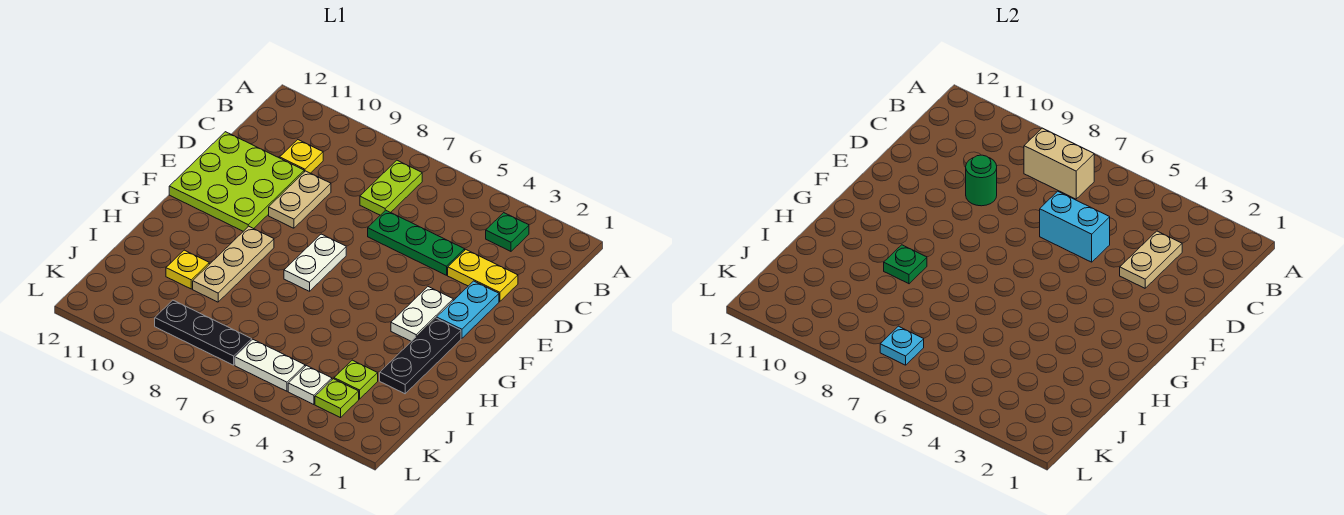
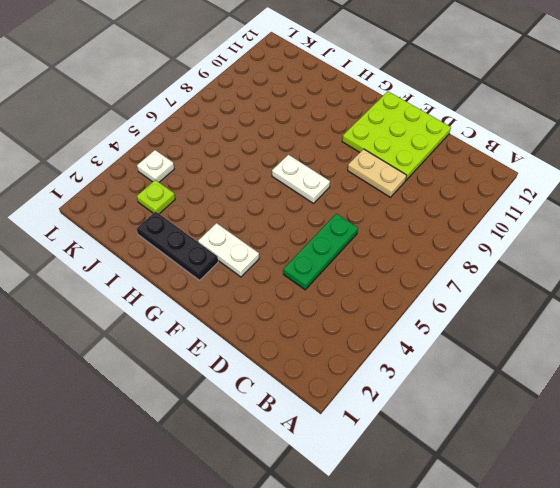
none -> green 1x1 plate [486,213,529,251]
none -> lime 1x2 plate [360,160,422,215]
none -> yellow 1x1 plate [280,140,323,173]

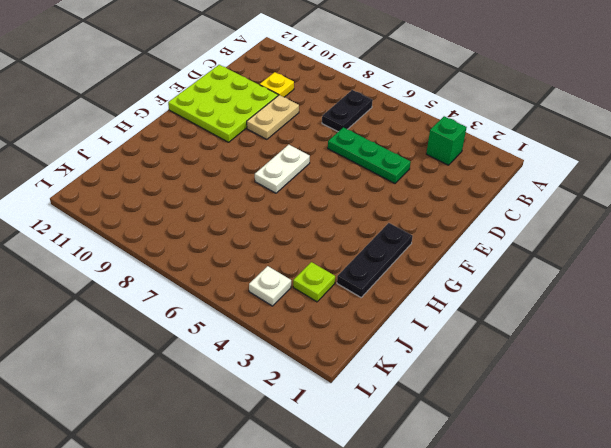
green 1x1 brick [426,116,467,165] -> green 1x1 plate [486,213,529,251]
black 1x2 plate [322,90,373,132] -> lime 1x2 plate [360,160,422,215]
none -> yellow 1x2 plate [448,250,518,301]
none -> cyan 1x2 plate [437,281,499,338]
none -> white 1x2 plate [391,287,453,341]

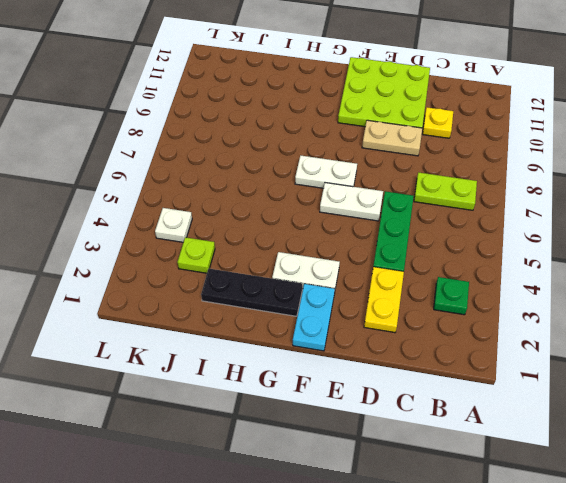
white 1x2 plate [320,183,383,221] -> white 1x2 plate turned to [235,340,305,391]
cyan 1x2 plate [293,284,335,351] -> cyan 1x2 plate turned to [437,281,499,338]
none -> tan 1x3 plate [193,226,274,302]
none -> yellow 1x1 plate [166,250,209,289]
none -> lime 1x1 plate [315,379,359,418]

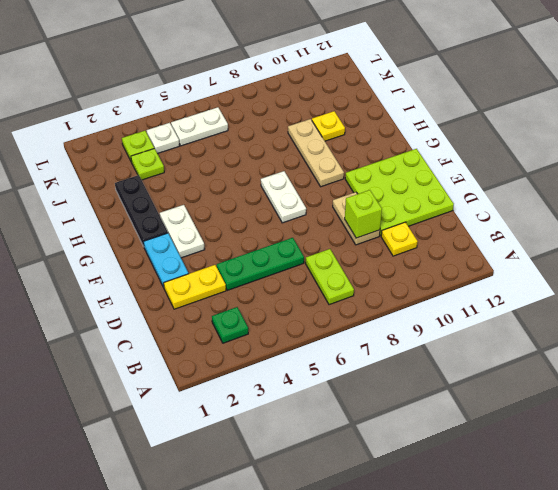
lime 1x1 brick [345,190,382,238] -> green 1x1 round brick [966,155,997,206]
none -> black 1x3 plate [155,300,252,365]
none -> tan 1x2 brick [1024,128,1094,199]
none -> tan 1x2 plate [1120,231,1182,288]

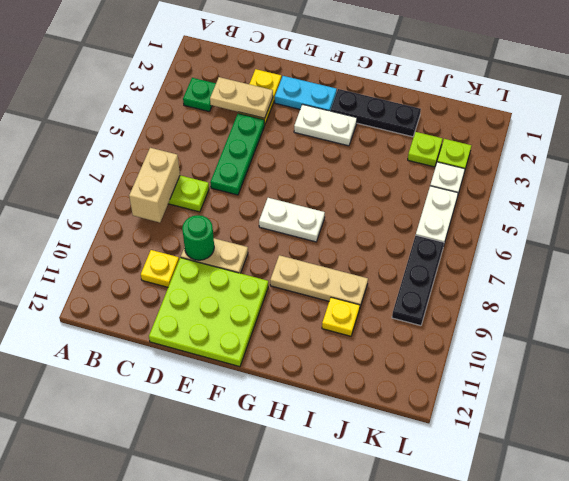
none -> cyan 1x2 brick [1040,191,1110,262]
none -> green 1x1 plate [884,245,927,284]
none -> cyan 1x1 plate [880,326,924,365]

